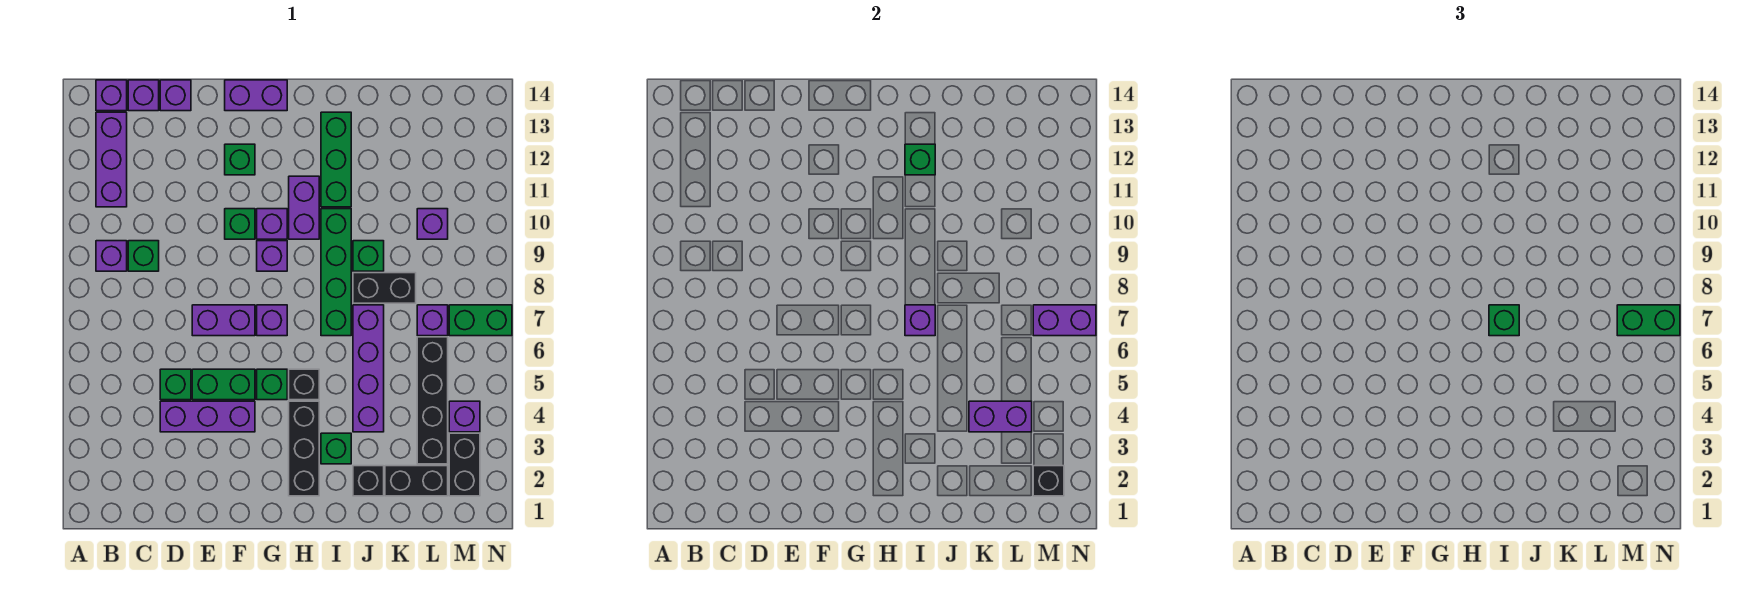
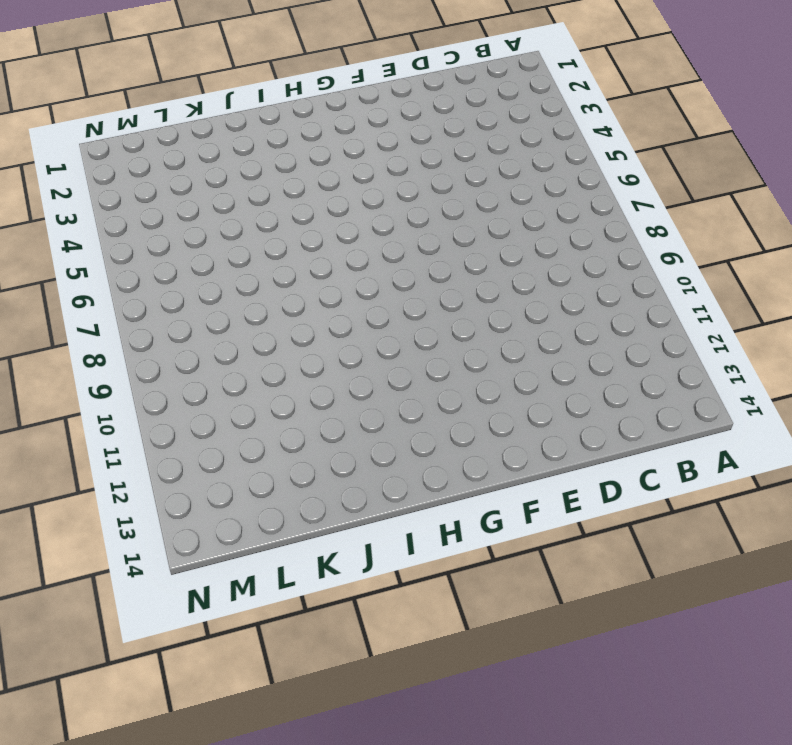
none -> purple 1x1 brick [96,241,127,271]
none -> purple 1x3 brick [96,112,127,207]
none -> purple 1x1 brick [96,80,127,111]
none -> green 1x1 brick [128,241,159,271]

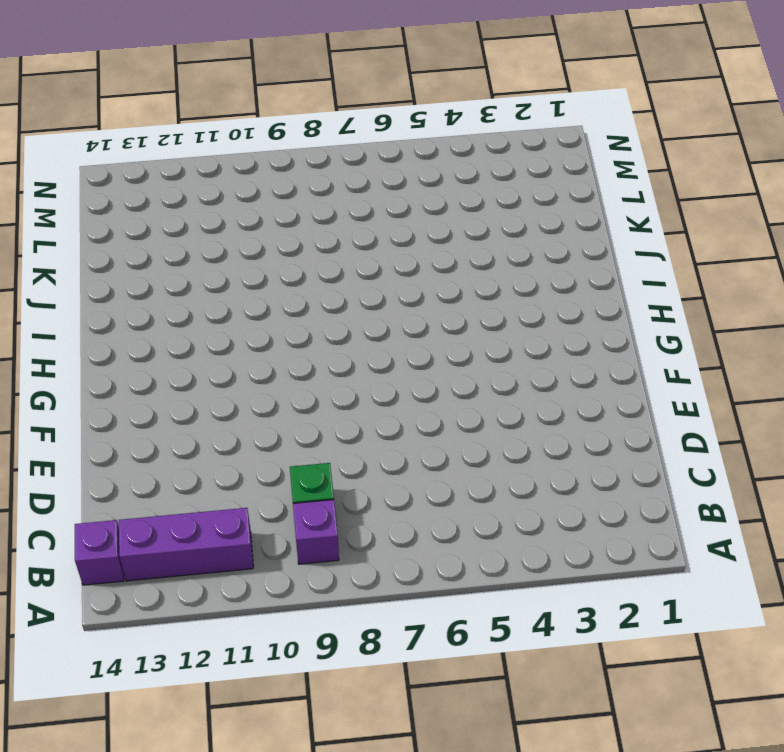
none -> purple 1x1 brick [128,80,159,111]
none -> purple 1x3 brick [160,401,255,432]
none -> green 1x1 brick [160,369,191,400]
none -> purple 1x1 brick [160,80,191,111]

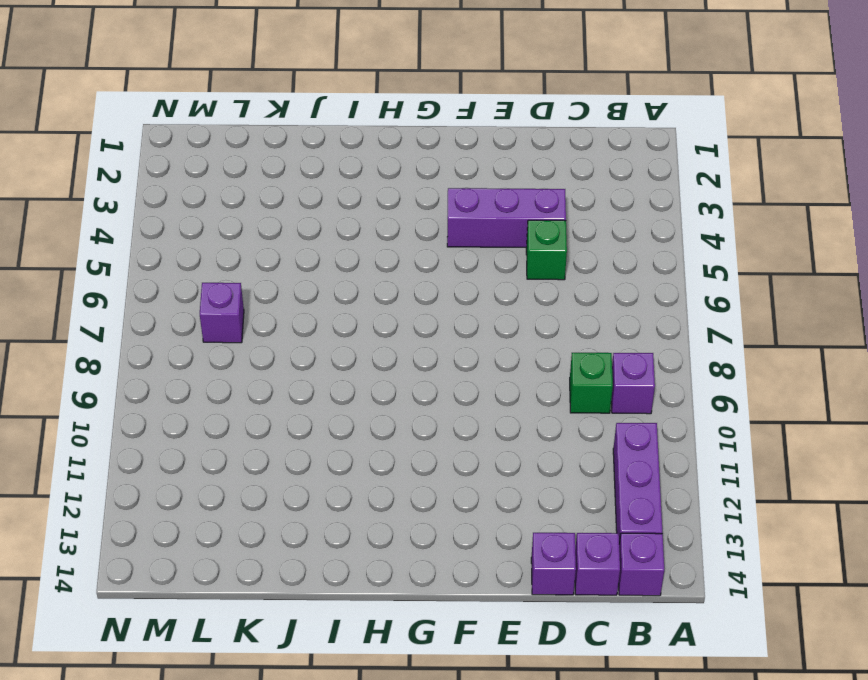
none -> green 1x2 brick [192,369,255,400]
none -> purple 1x2 brick [192,305,255,336]
none -> green 1x1 brick [225,209,255,239]
none -> green 1x1 brick [225,144,255,175]

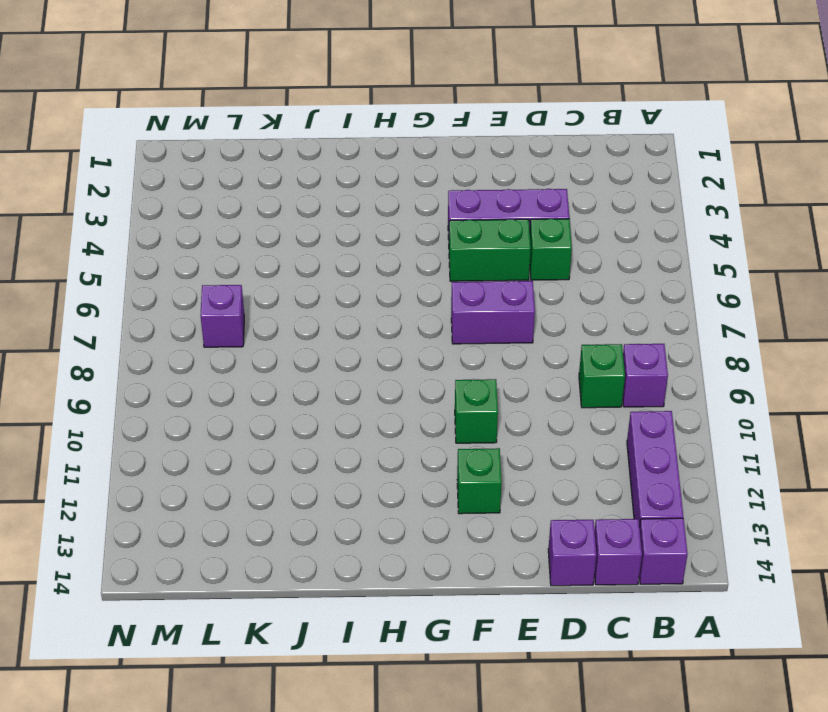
none -> purple 1x2 brick [225,80,287,111]
none -> green 1x1 brick [257,369,287,400]
none -> purple 1x1 brick [257,305,287,336]
none -> purple 1x1 brick [257,241,287,271]

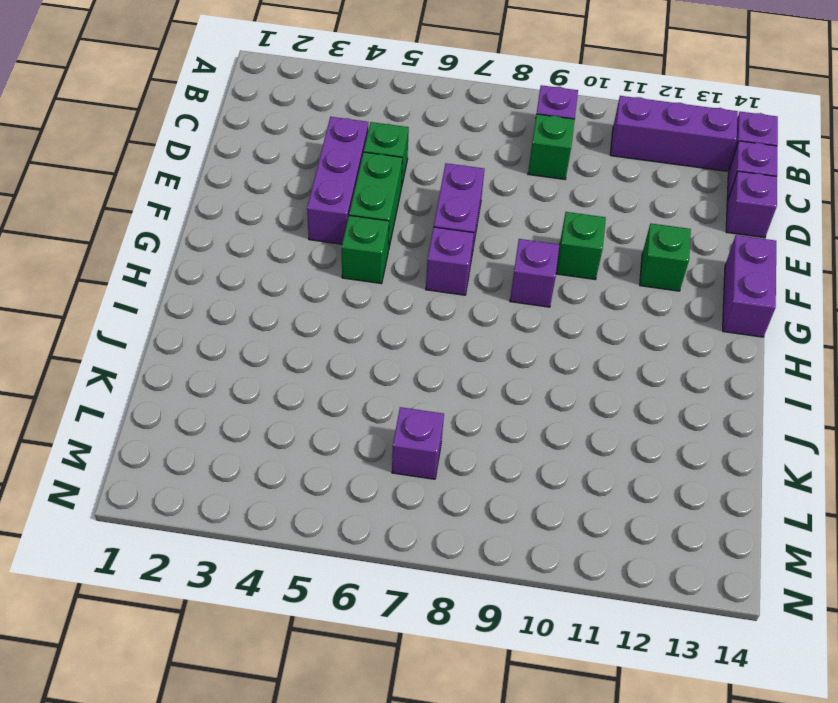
none -> purple 1x1 brick [257,209,287,239]
none -> black 1x3 brick [289,401,319,496]
none -> black 1x1 brick [289,369,319,400]
none -> purple 1x2 brick [289,176,319,239]

